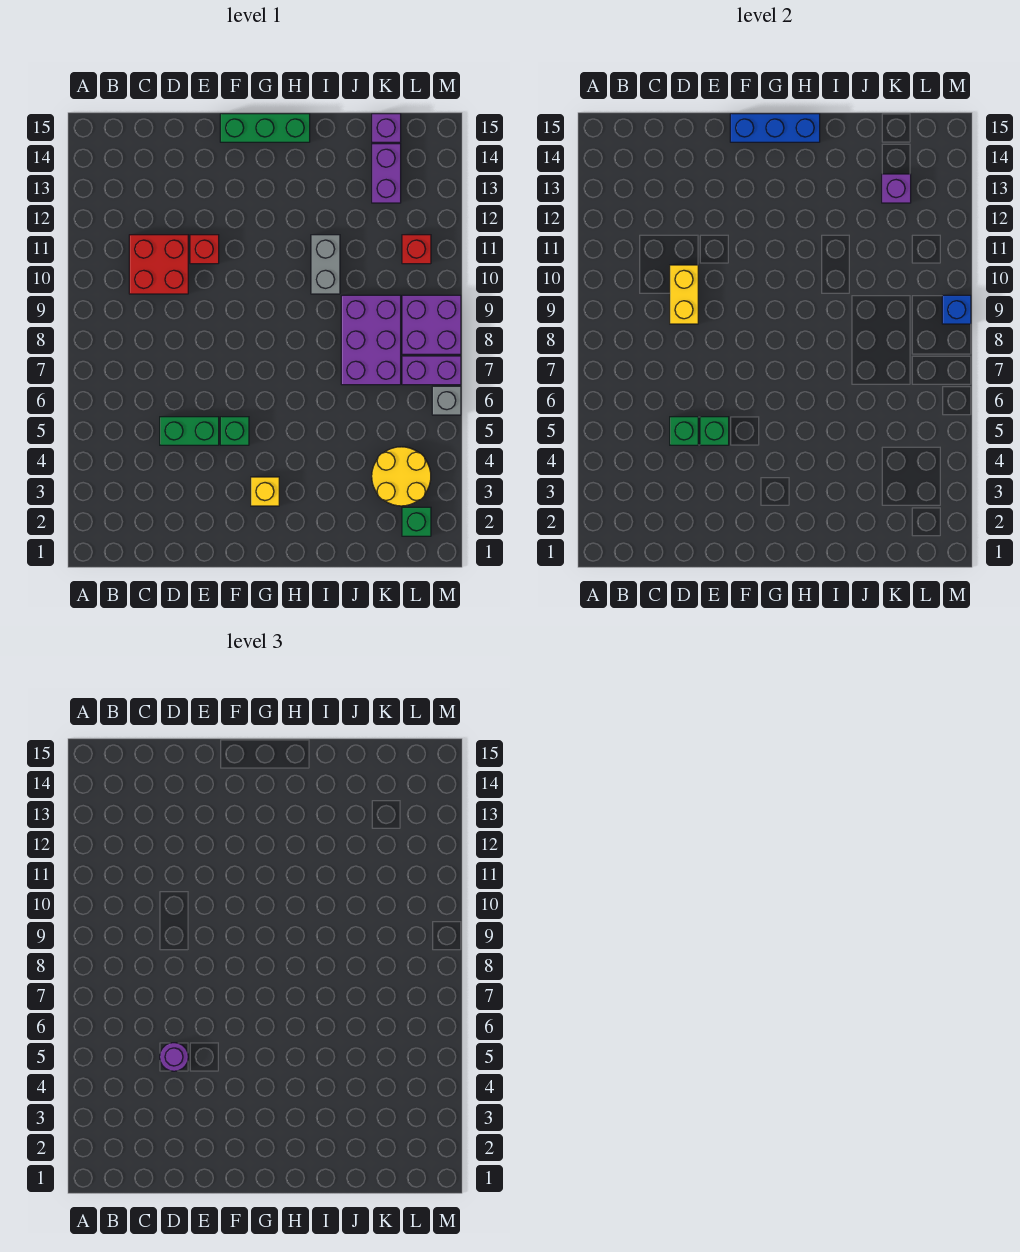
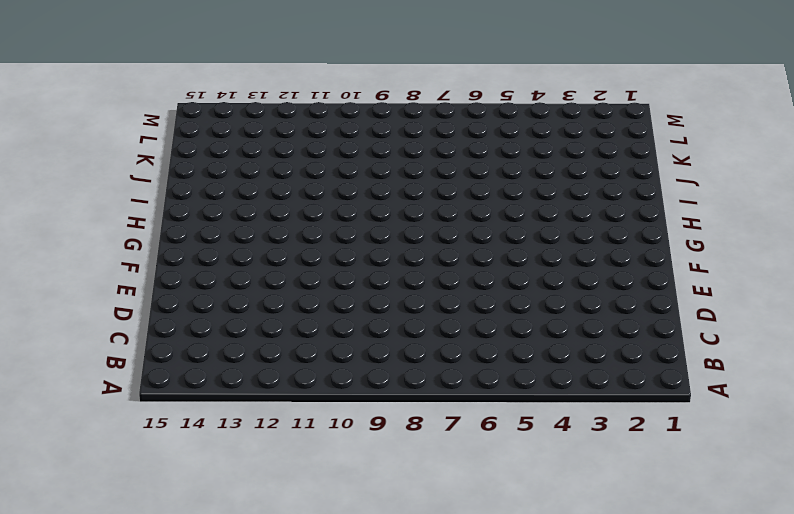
none -> red 2x2 brick [129,235,188,294]
none -> green 1x2 brick [160,417,219,445]
none -> red 1x1 brick [190,235,219,264]

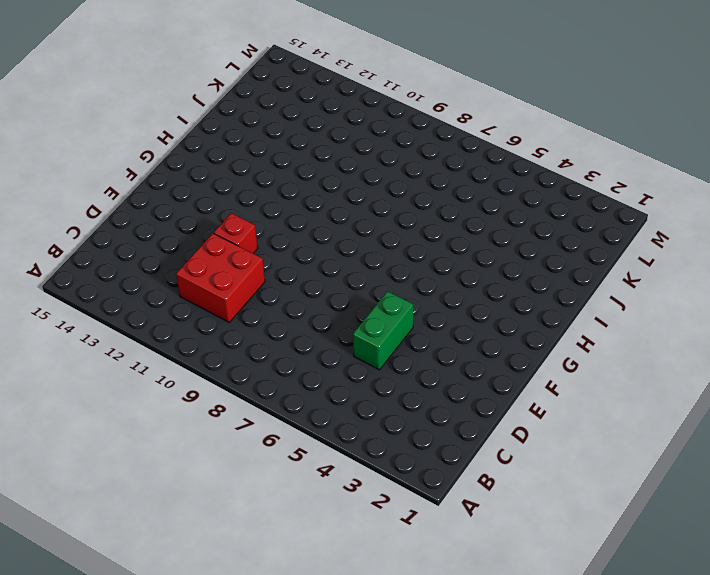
none -> green 1x1 brick [220,417,249,445]
none -> green 1x3 brick [220,114,310,142]
none -> yellow 1x1 brick [251,477,279,506]

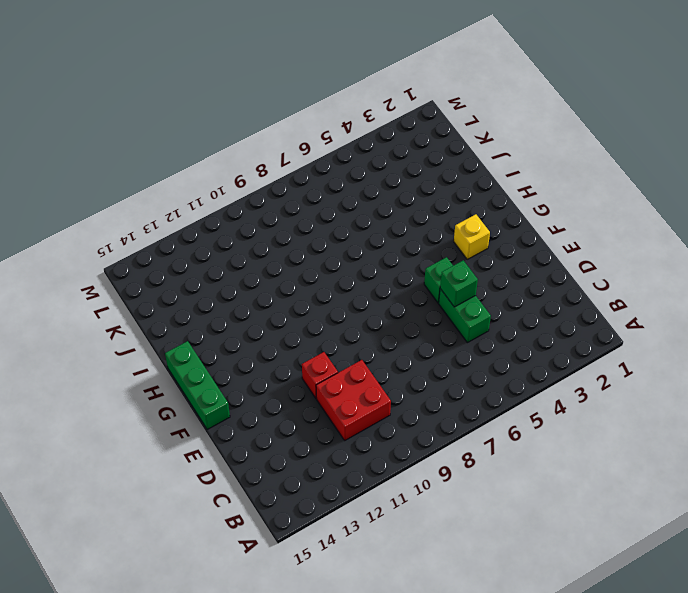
none -> grey 1x2 brick [311,235,340,294]
none -> purple 2x3 brick [341,295,401,385]
none -> yellow 2x2 round brick [372,447,431,506]

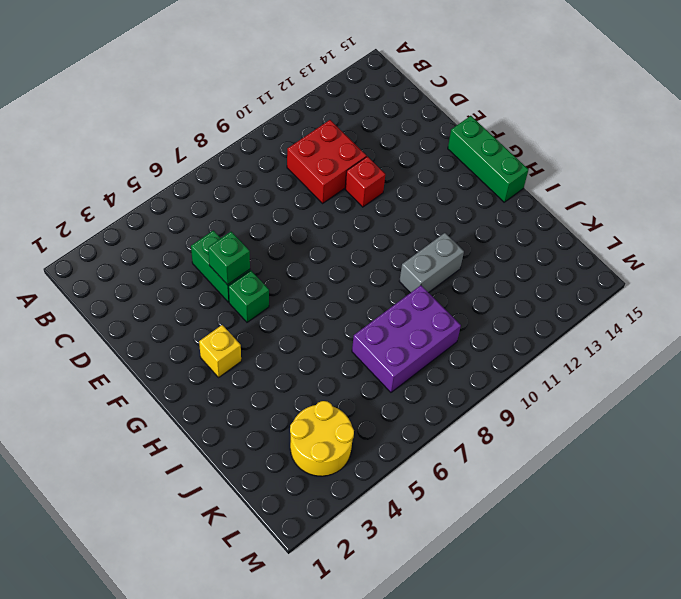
none -> purple 1x2 brick [372,144,401,203]
none -> purple 1x1 brick [372,114,401,142]
none -> green 1x1 brick [402,507,431,536]

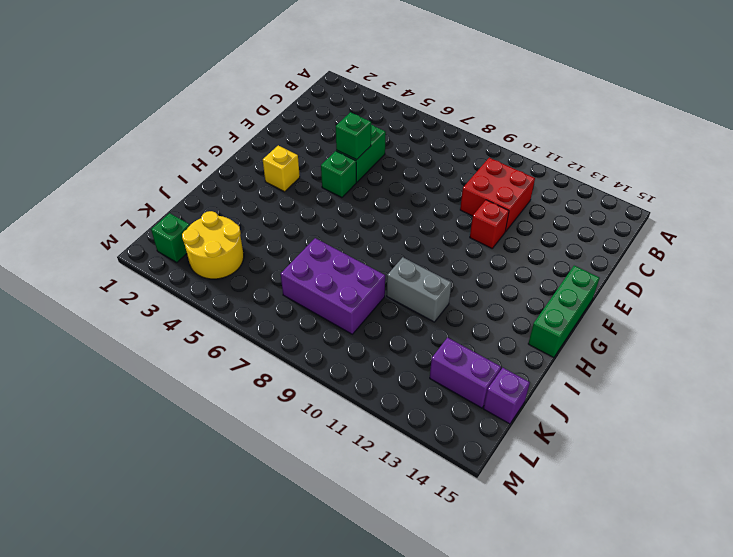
none -> purple 1x2 brick [402,356,461,385]
none -> purple 2x2 brick [402,295,461,354]
none -> red 1x1 brick [402,235,431,264]

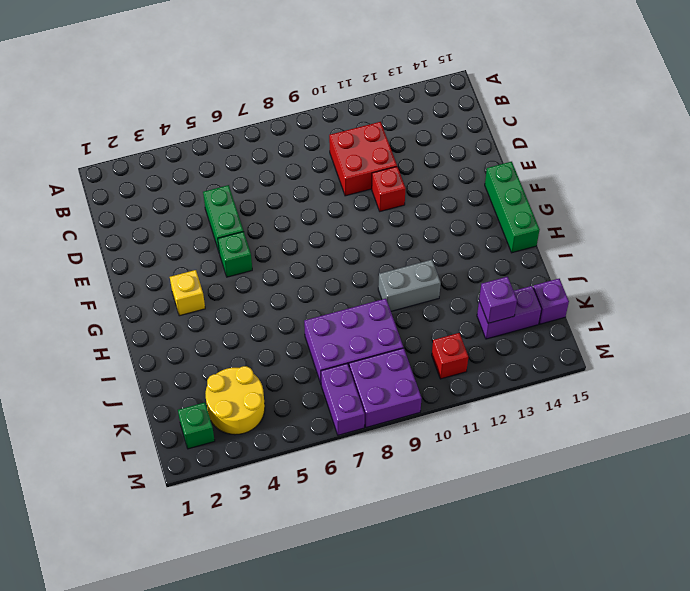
none -> grey 1x1 brick [432,386,461,415]
none -> green 1x1 brick [670,417,698,445]
none -> yellow 1x2 brick [670,265,698,324]

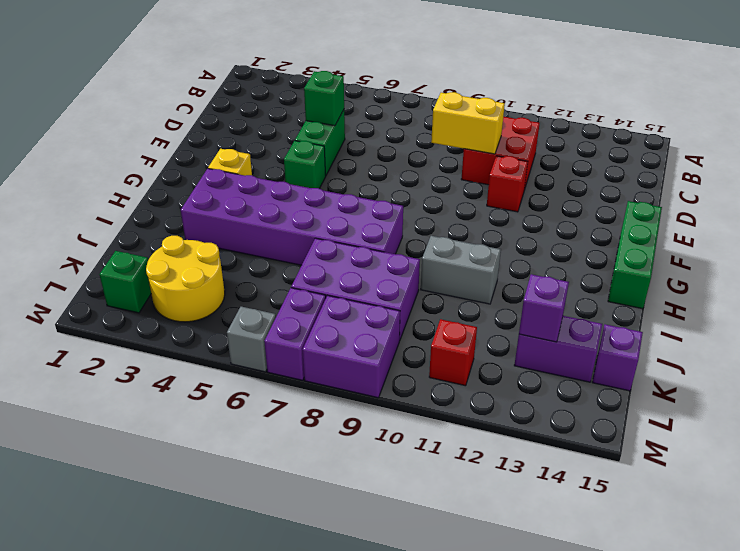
purple 2x6 brick [181,169,403,265] -> none
none -> green 1x1 brick [700,417,729,445]
none -> blue 1x3 brick [730,114,820,142]
none -> blue 1x1 brick [942,295,971,324]

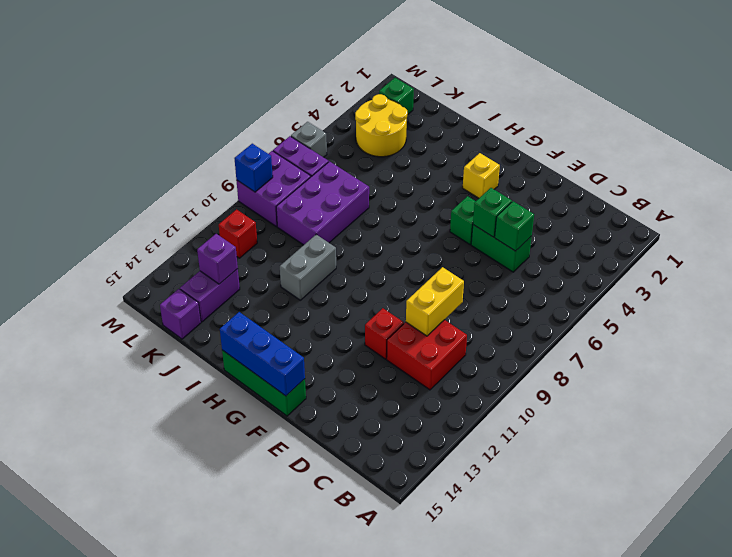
none -> purple 1x1 round brick [160,1043,188,1071]

